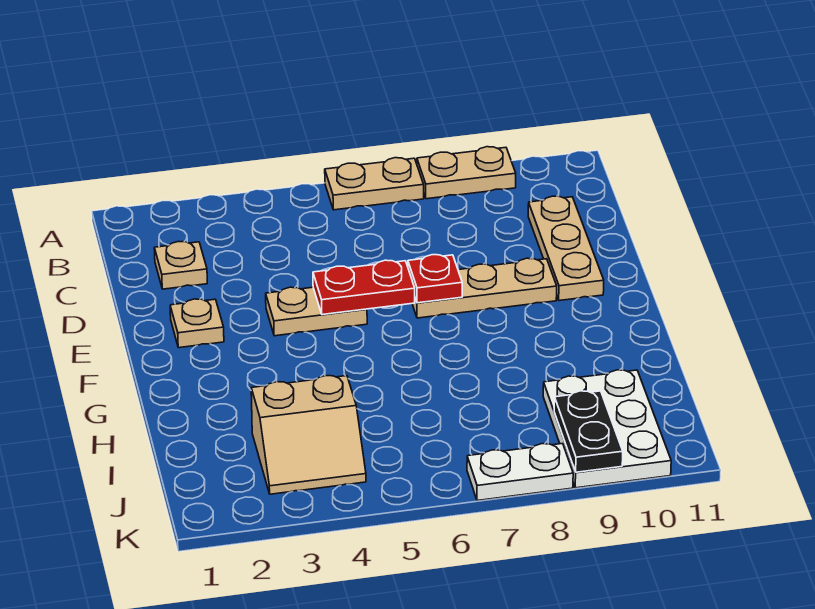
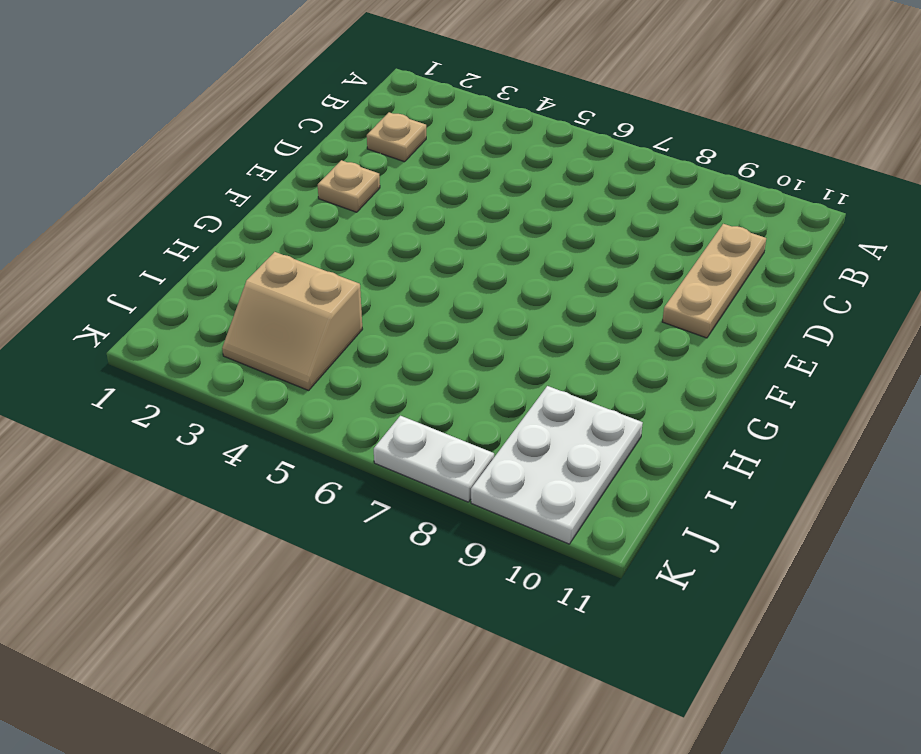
none -> tan 1x2 plate [325,158,424,210]
none -> tan 1x2 plate [417,147,516,199]
none -> tan 1x2 plate [266,287,367,336]

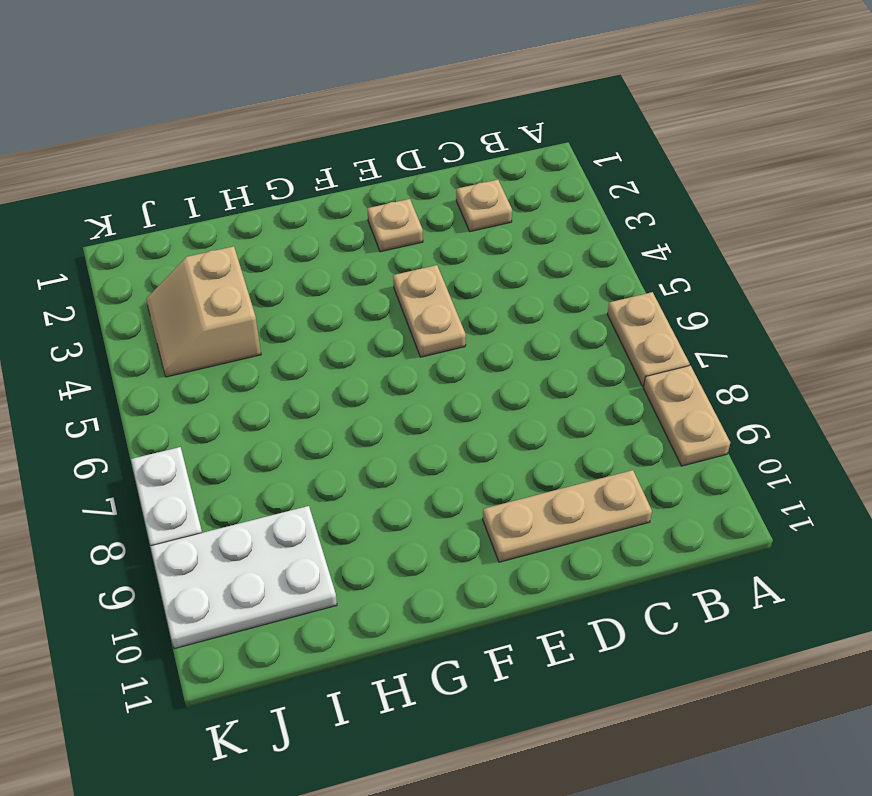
none -> tan 1x3 plate [412,258,557,318]
none -> red 1x2 plate [313,260,415,315]
none -> red 1x1 plate [408,255,462,303]

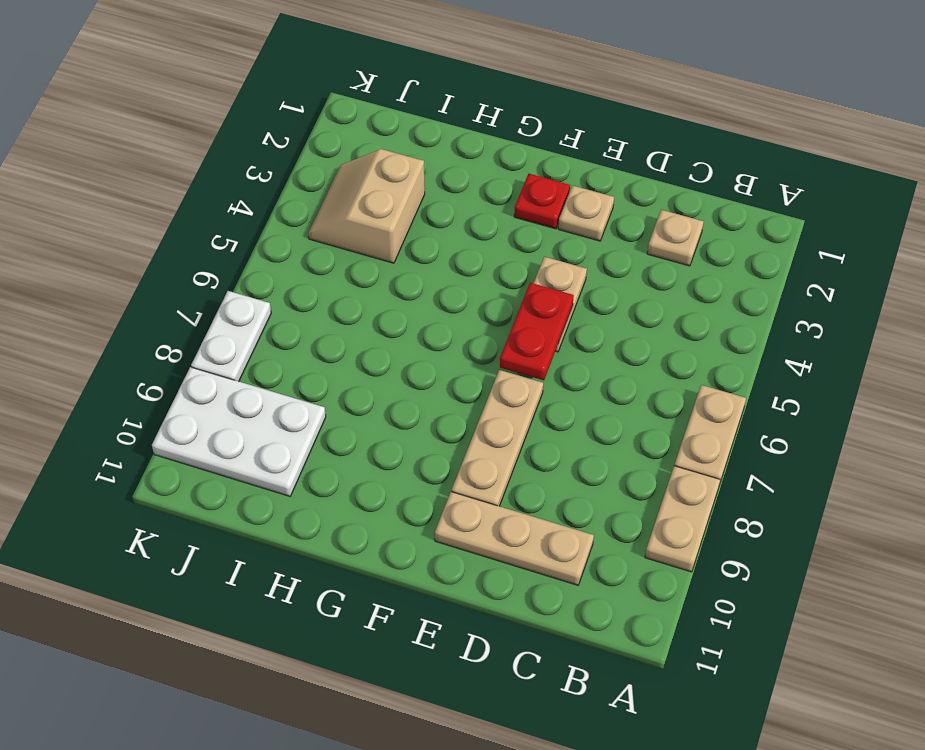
red 1x1 plate [514,174,570,229] -> red 1x1 plate moved to [408,255,462,303]
none -> black 1x2 plate [554,391,623,472]

